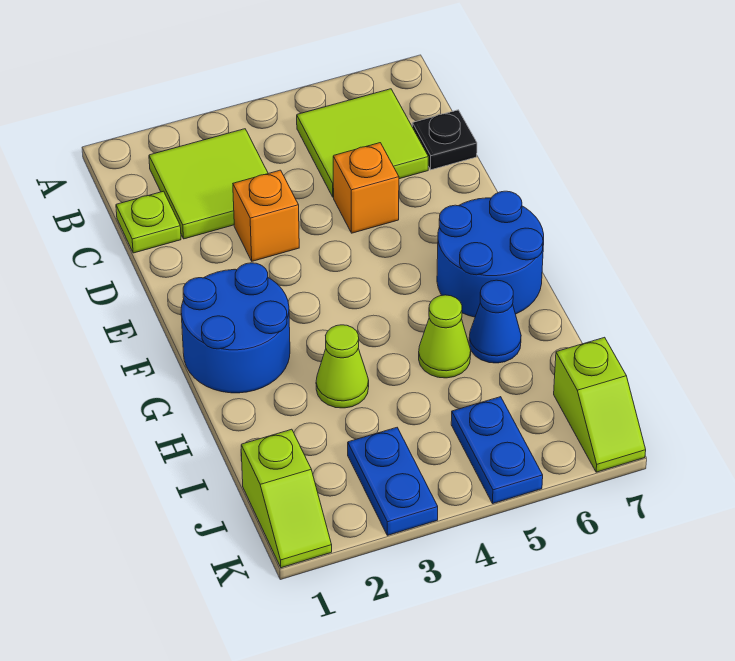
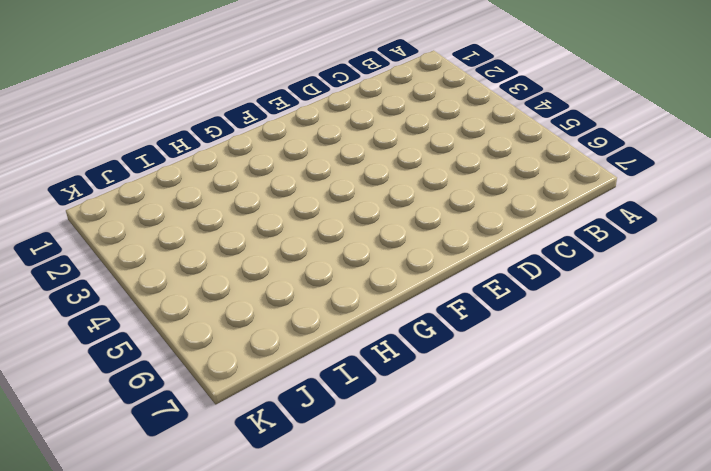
none -> lime 2x2 tile [149,129,268,239]
none -> lime 2x2 tile [297,89,428,197]
none -> lime 1x1 plate [116,191,181,253]

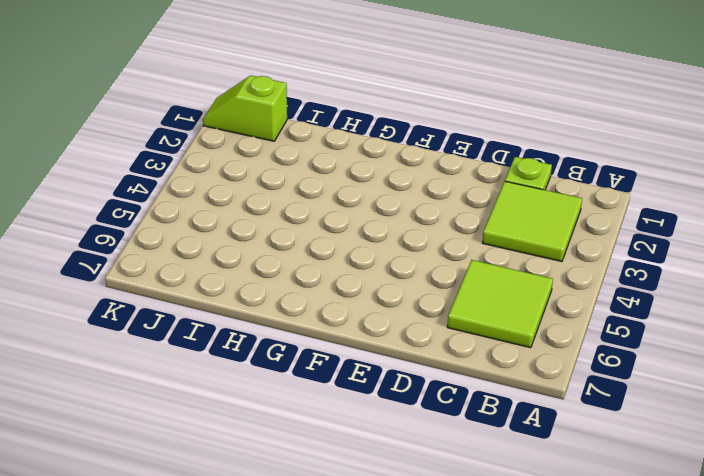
none -> black 1x1 plate [412,110,477,170]
none -> orange 1x1 brick [233,170,299,261]
none -> orange 1x1 brick [333,143,399,233]

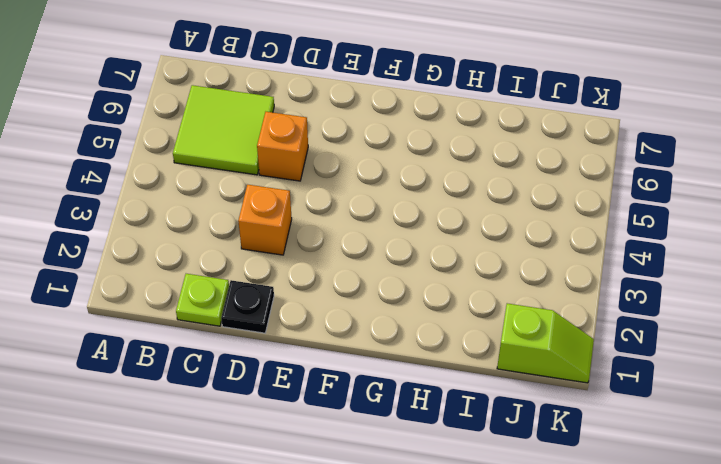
black 1x1 plate [221,280,274,333] -> black 1x1 plate moved to [412,110,477,170]
none -> lime 2x2 tile [149,129,268,239]
none -> blue 2x2 round brick [181,263,290,393]
none -> blue 2x2 round brick [437,191,544,317]

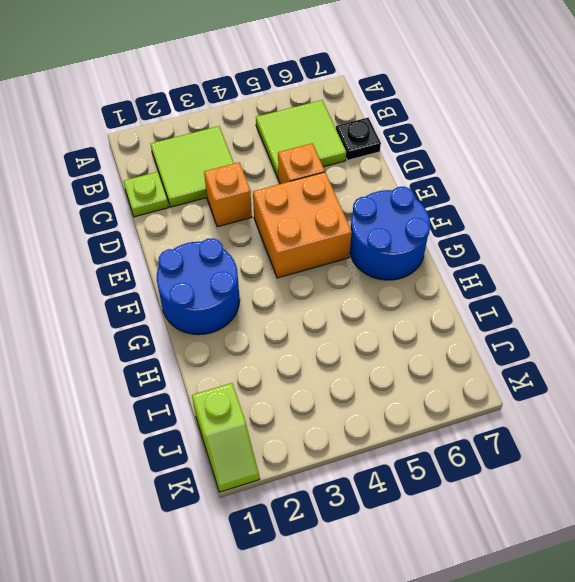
orange 2x2 brick [253,172,352,278] -> none
none -> lime 1x1 cone [316,325,369,408]
none -> lime 1x1 cone [419,295,471,378]
none -> blue 1x1 cone [469,280,521,363]

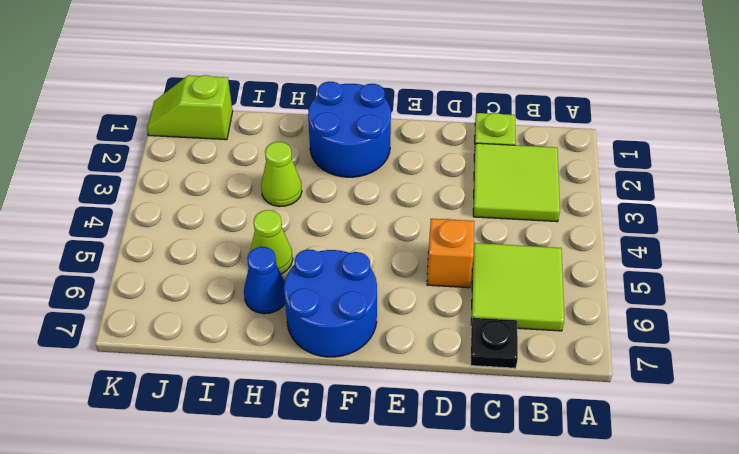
none -> orange 1x1 brick [233,170,299,261]
none -> blue 1x2 plate [348,428,438,535]
none -> blue 1x2 plate [451,397,543,504]

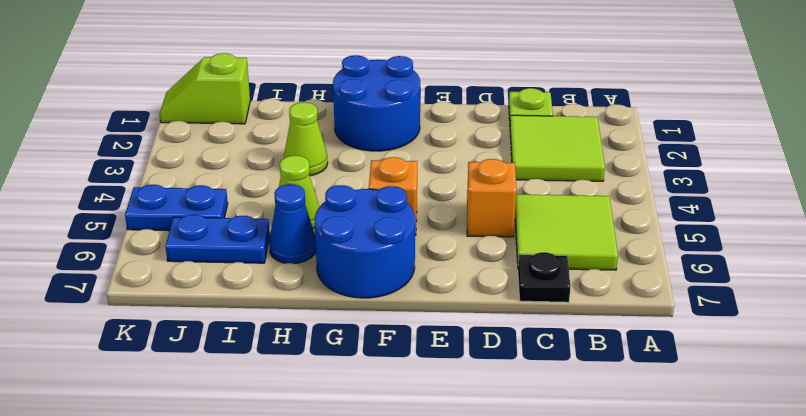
orange 1x1 brick [369,157,417,235] -> orange 1x1 brick moved to [233,170,299,261]
blue 1x2 plate [165,215,270,263] -> blue 1x2 plate moved to [348,428,438,535]
none -> lime 1x2 slope [554,337,646,472]

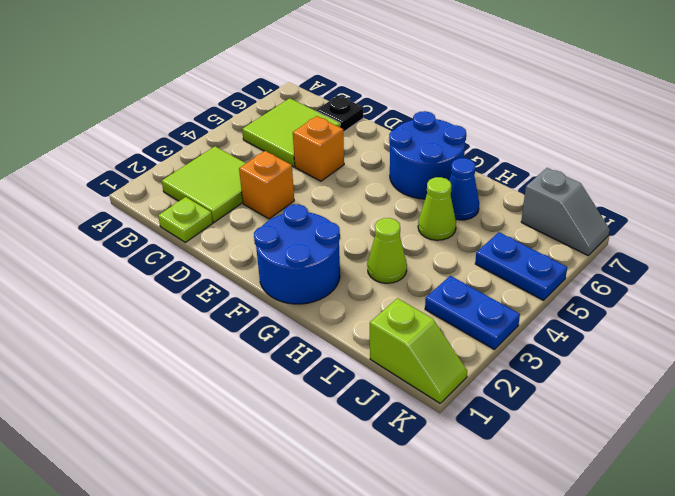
grey 1x2 slope [521,168,610,255] -> lime 1x2 slope [554,337,646,472]

